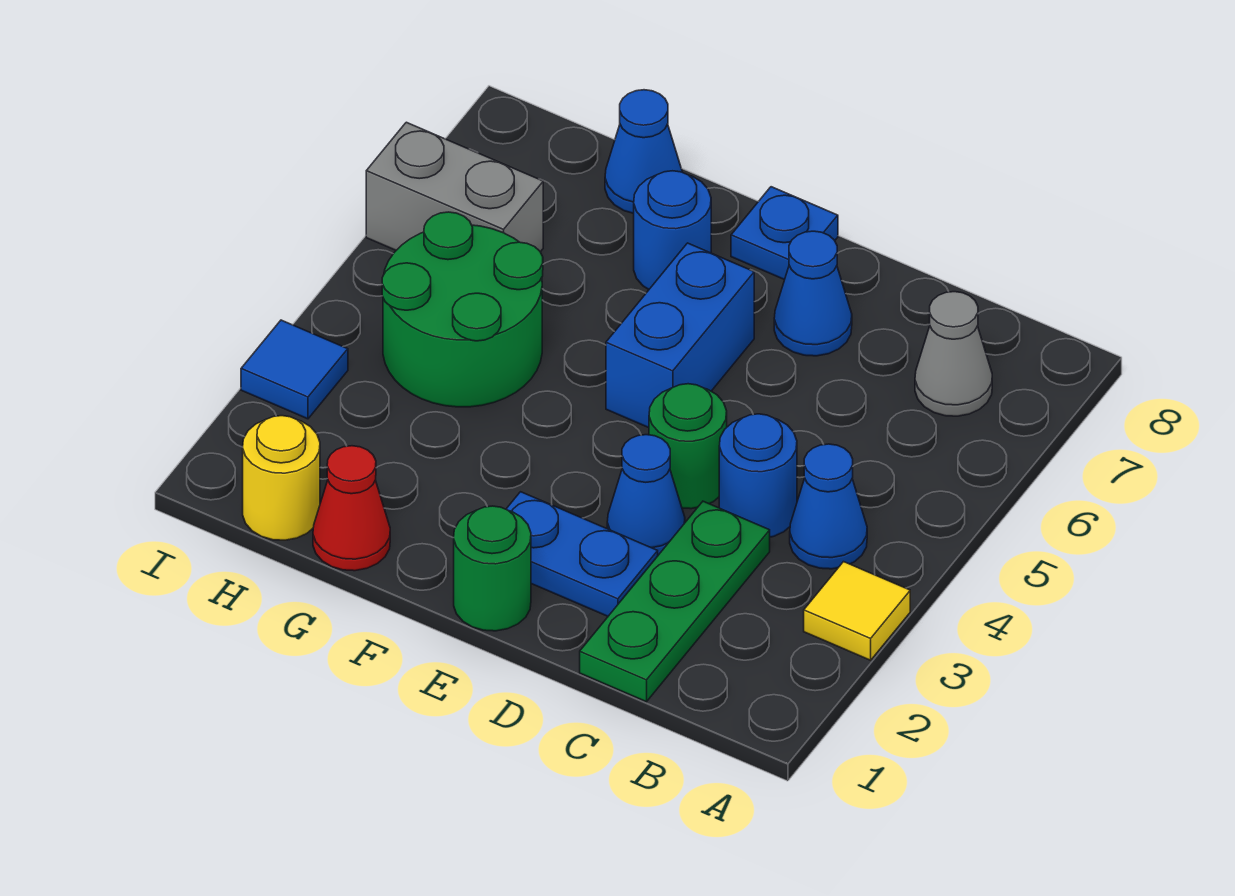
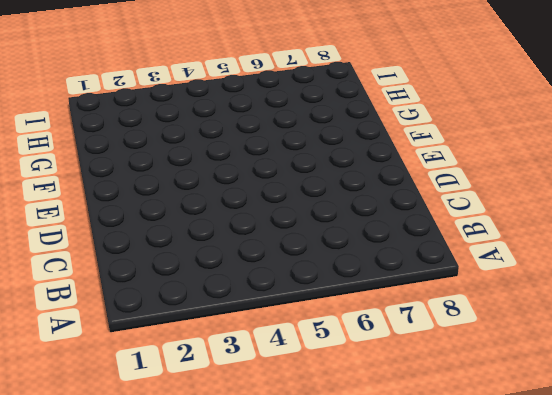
none -> yellow 1x1 tile [804,562,910,660]
none -> blue 1x1 cone [790,444,867,569]
none -> grey 1x1 cone [915,292,992,416]

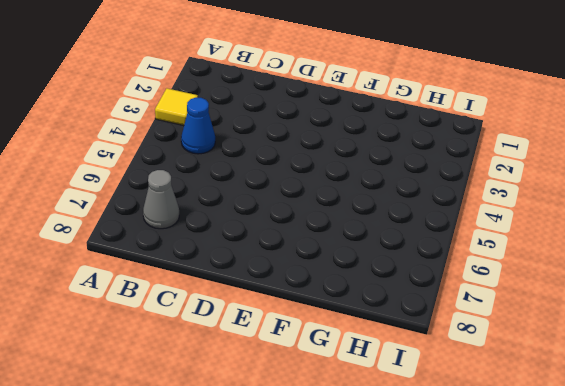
none -> green 1x3 plate [580,501,770,702]
none -> blue 1x1 round brick [719,414,797,537]
none -> blue 1x2 plate [506,492,658,616]

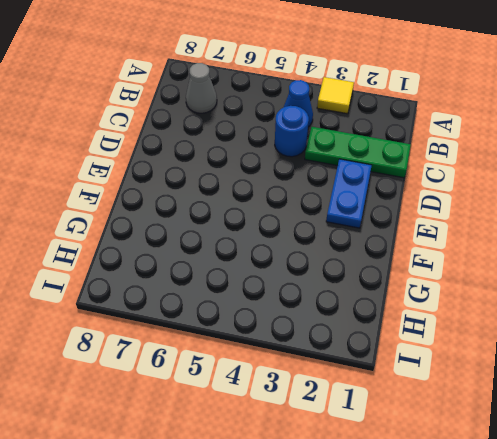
none -> blue 1x1 cone [607,435,685,555]
none -> green 1x1 round brick [649,384,727,509]
none -> blue 1x1 cone [774,231,852,356]

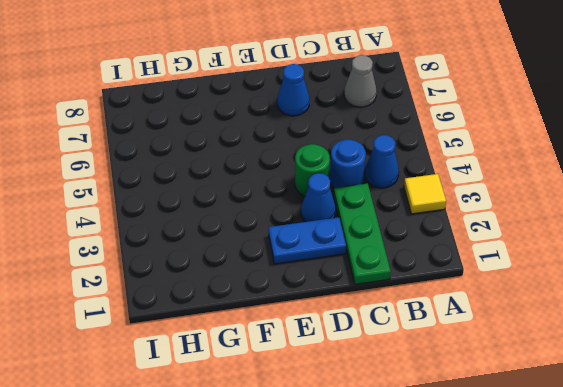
none -> green 1x1 round brick [454,506,531,631]
none -> blue 1x2 brick [606,243,754,428]
none -> blue 1x1 plate [731,187,838,280]

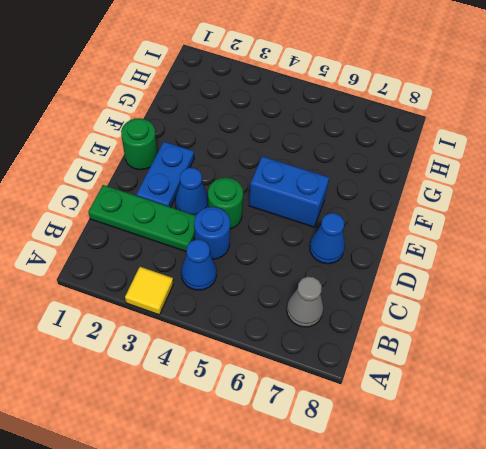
none -> blue 1x1 plate [731,187,838,280]
none -> blue 1x1 round brick [634,171,711,289]
none -> red 1x1 cone [313,446,390,571]

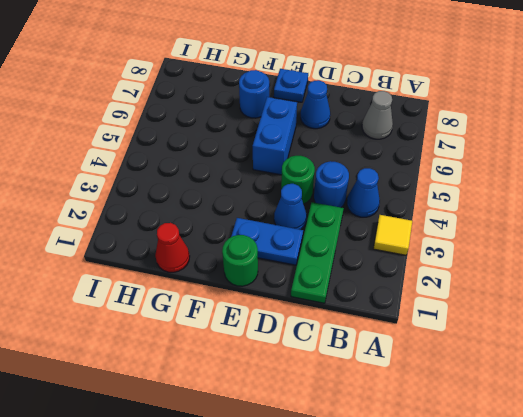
none -> green 2x2 round brick [382,212,543,407]
none -> blue 1x1 cone [605,90,682,214]
none -> yellow 1x1 round brick [243,416,320,540]

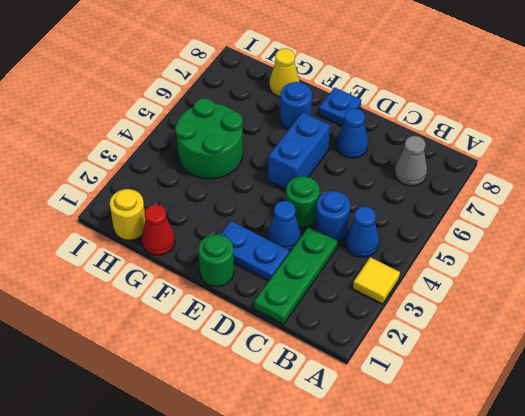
yellow 1x1 cone [269,48,300,97] -> blue 1x1 cone [605,90,682,214]
none -> grey 1x2 brick [366,122,543,252]
none -> blue 1x1 tile [241,320,348,419]

